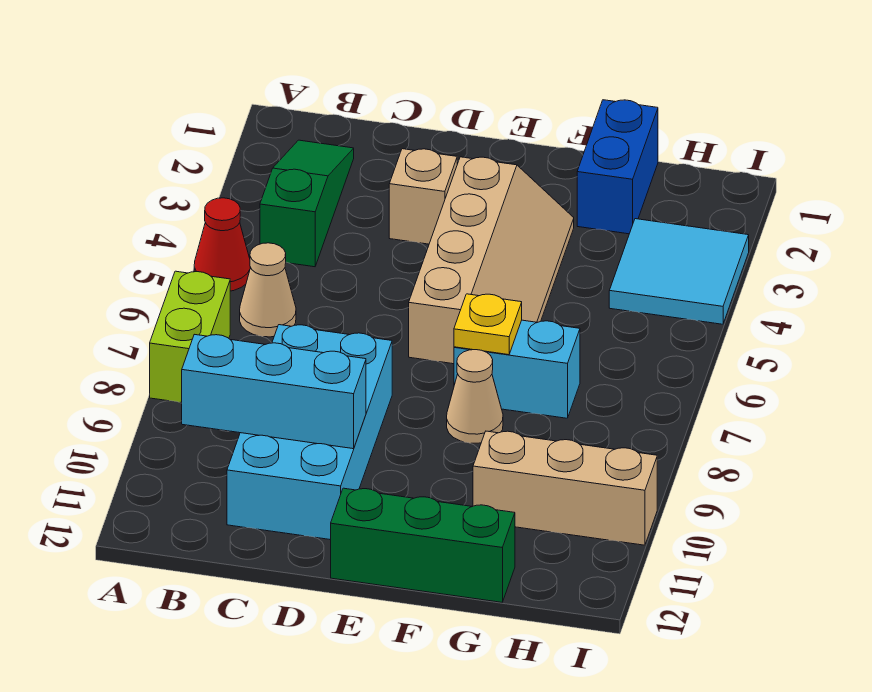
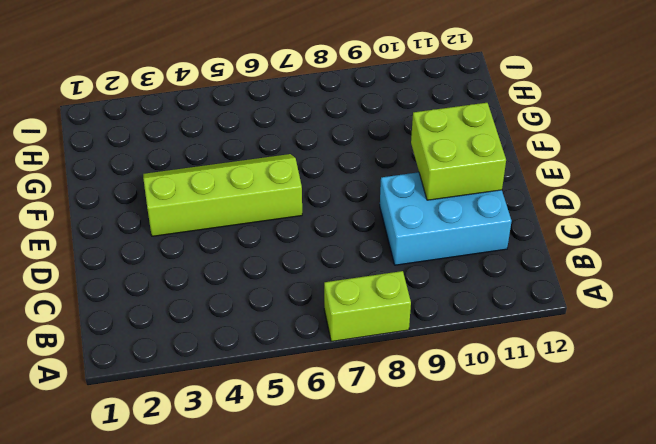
cyan 2x3 brick [380,172,512,265] -> cyan 2x4 brick [227,325,392,540]
lime 2x2 brick [411,103,506,200] -> cyan 1x3 brick [182,334,366,449]
lime 2x4 slope [143,154,302,236] -> tan 2x4 slope [409,157,574,364]
none -> red 1x1 cone [194,198,251,291]
none -> green 1x3 slope [260,140,354,267]
none -> tan 1x1 cone [240,243,296,337]

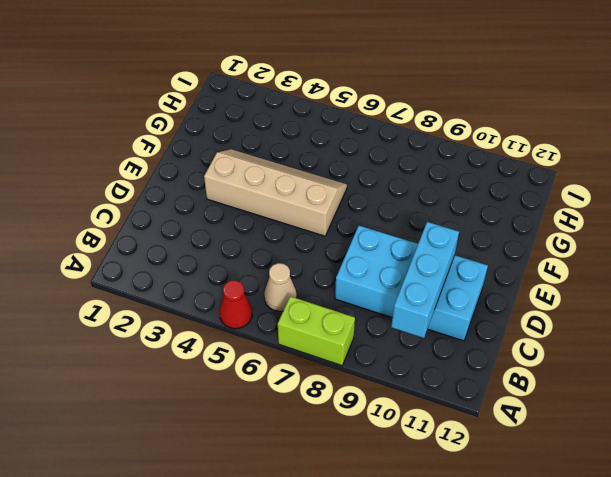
none -> green 1x3 slope [260,140,354,267]
none -> tan 1x1 brick [389,149,457,244]
none -> green 1x3 brick [331,488,515,602]

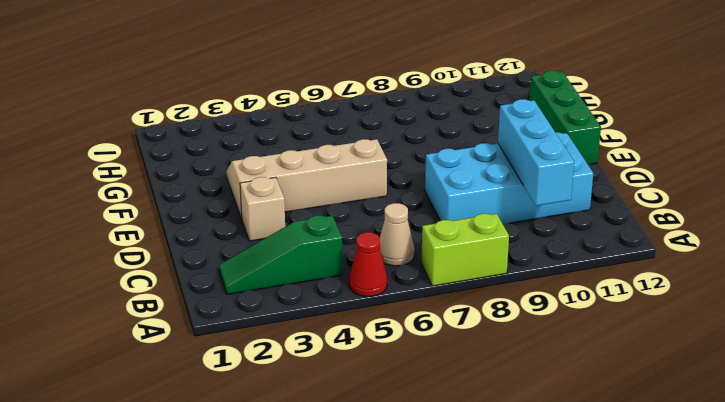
none -> cyan 1x2 brick [454,320,580,418]
none -> tan 1x1 cone [447,350,503,443]
none -> blue 1x2 brick [577,100,658,234]

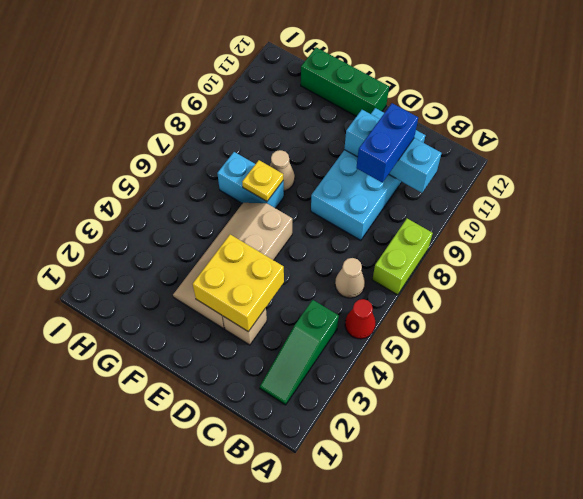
blue 1x2 brick [356,103,418,183] -> blue 1x2 brick moved to [577,100,658,234]
yellow 2x2 brick [193,235,284,332] -> none
none -> tan 1x3 brick [473,431,657,545]
none -> cyan 2x2 tile [609,219,749,324]

